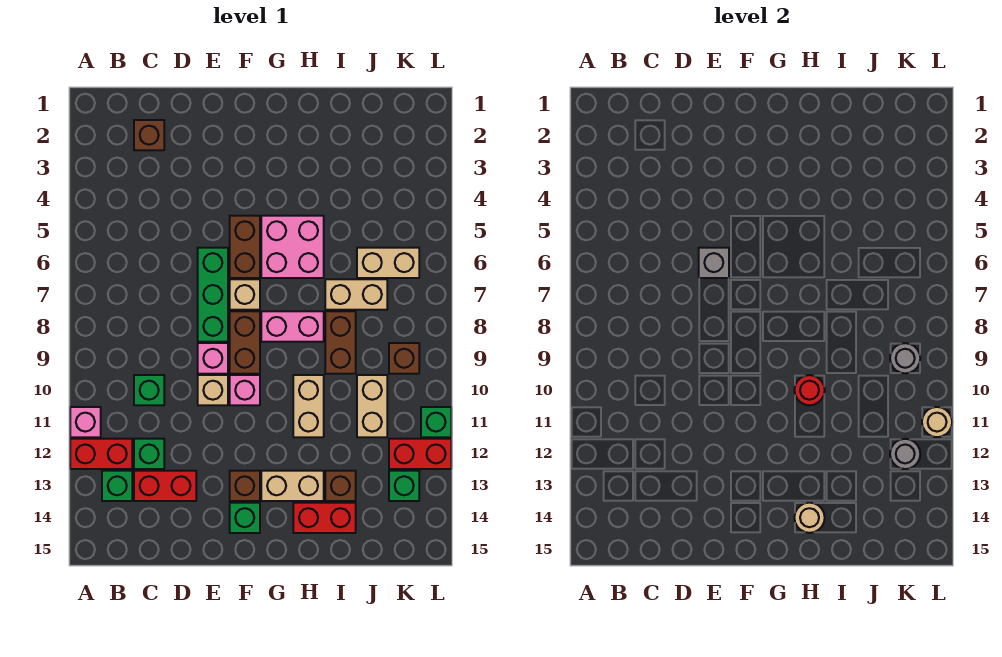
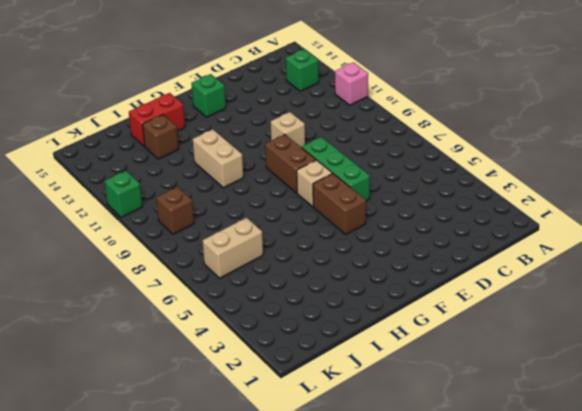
none -> red 1x2 brick [70,439,132,469]
none -> brown 1x1 brick [134,120,164,150]
none -> green 1x1 brick [134,375,164,405]
none -> green 1x1 brick [134,439,164,469]

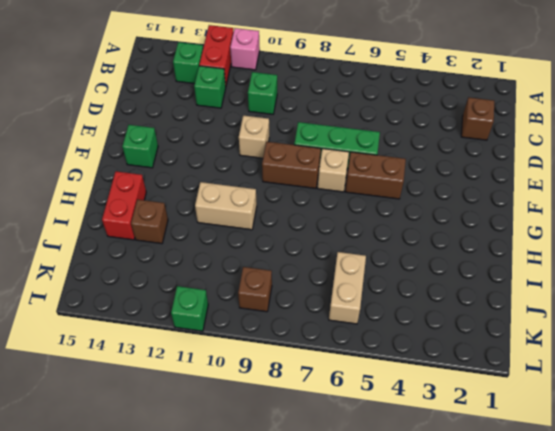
none -> red 1x2 brick [134,471,196,501]
none -> pink 1x1 brick [198,343,228,374]
none -> pink 1x1 brick [230,375,260,405]
none -> brown 1x1 brick [230,471,260,501]

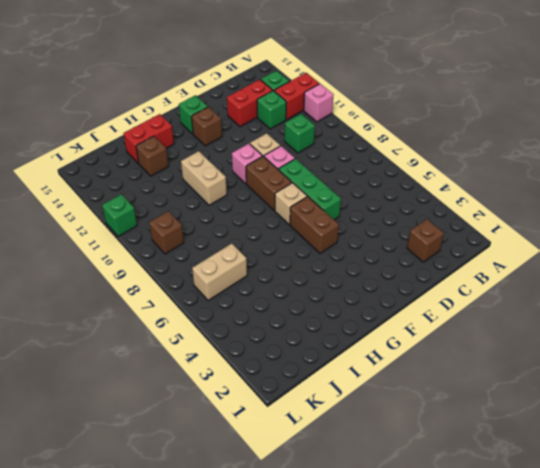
none -> pink 2x2 brick [261,216,324,278]
none -> pink 1x2 brick [261,311,324,342]
none -> tan 1x2 brick [261,471,324,501]
none -> tan 1x2 brick [325,279,387,310]

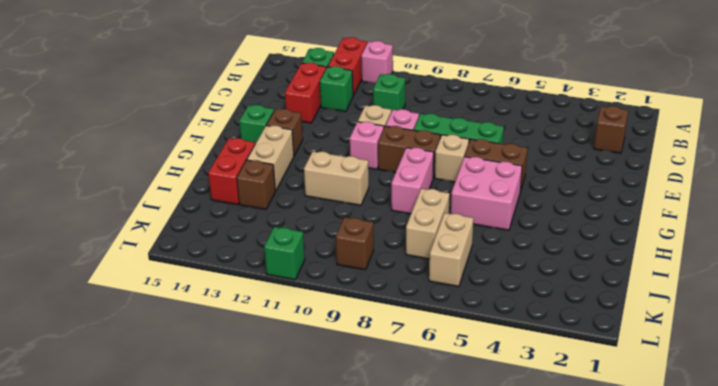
none -> brown 1x2 brick [325,311,356,374]
none -> tan 1x2 brick [357,375,387,437]
none -> red 1x2 brick [389,439,451,469]
none -> green 1x1 brick [389,471,419,501]

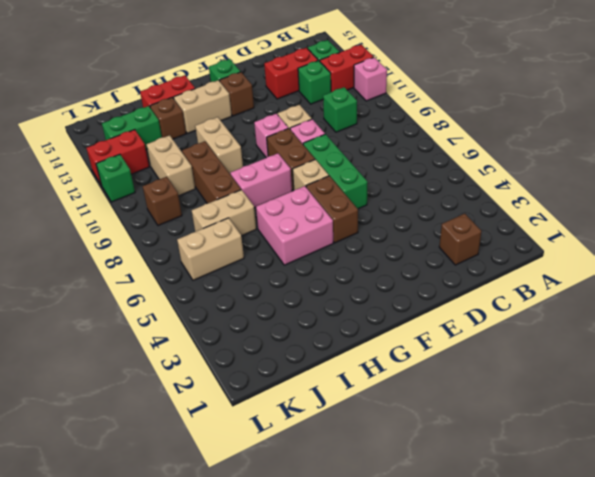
brown 1x3 brick [182,141,241,203] -> brown 1x2 brick [325,311,356,374]
green 1x2 brick [102,106,162,149] -> green 1x1 brick [389,471,419,501]
none -> grey 1x1 brick [699,248,729,278]
none -> red 1x1 round brick [794,375,825,405]
none -> tan 1x1 round brick [794,503,825,533]
none -> grey 1x1 round brick [890,343,920,373]

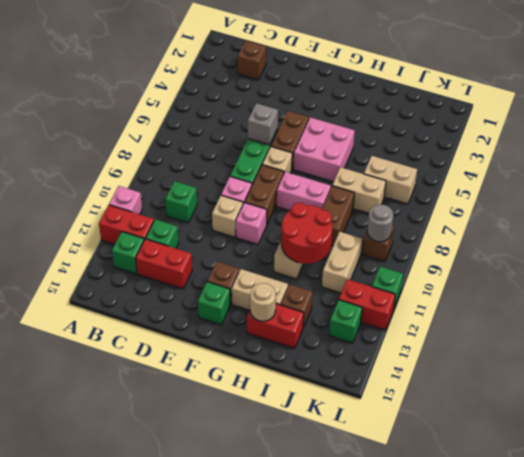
red 2x2 round brick [281,203,333,264] -> red 1x1 round brick [794,375,825,405]
none -> grey 1x1 round brick [890,439,920,469]
none -> tan 1x1 round brick [922,407,952,437]

